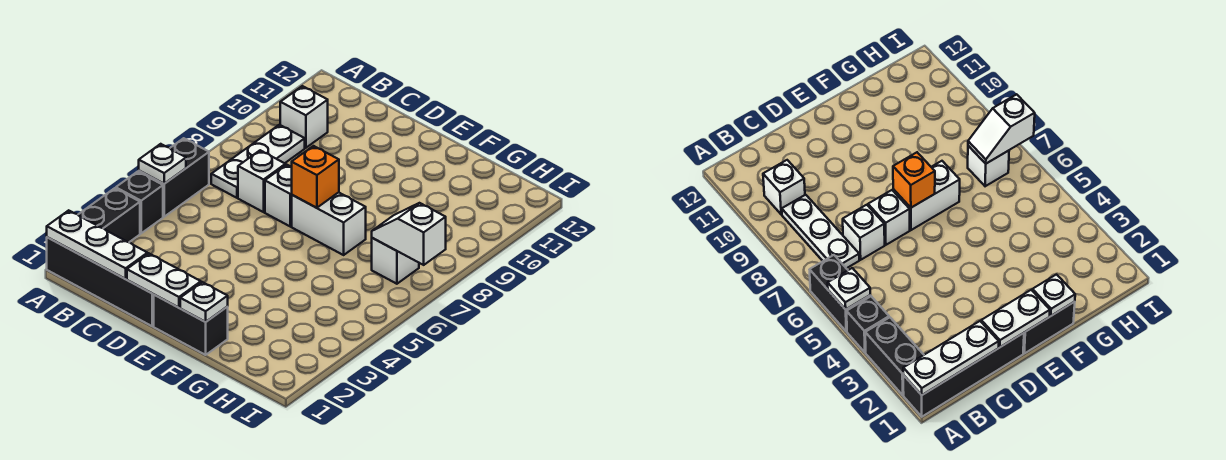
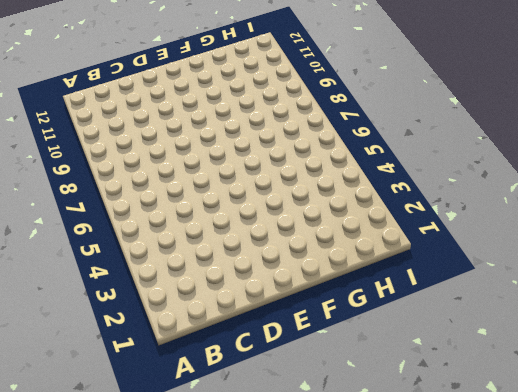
none -> black 1x4 brick [47,237,154,326]
none -> black 1x2 brick [78,188,140,242]
none -> black 1x1 brick [116,172,163,233]

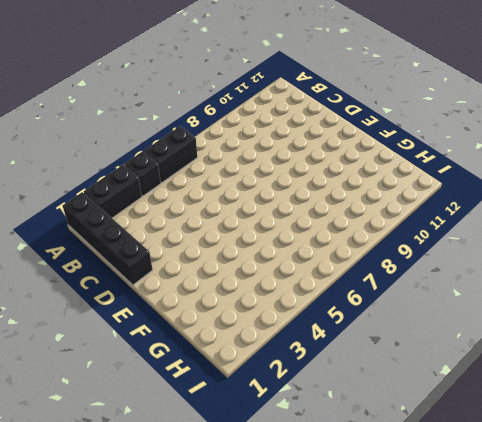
none -> white 1x3 plate [211,125,305,198]
none -> white 1x1 brick [280,86,328,148]
none -> white 1x1 brick [238,150,285,212]

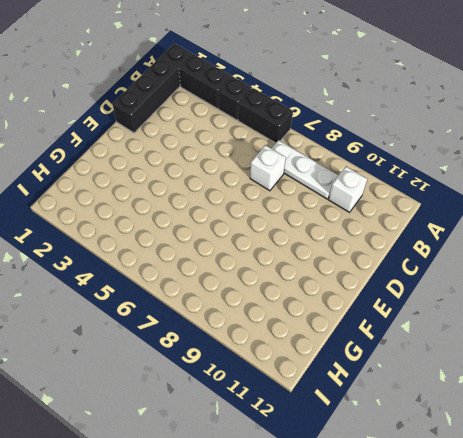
none -> white 1x1 brick [265,165,292,226]
none -> black 1x2 brick [154,295,228,355]
none -> white 1x2 brick [292,192,366,255]

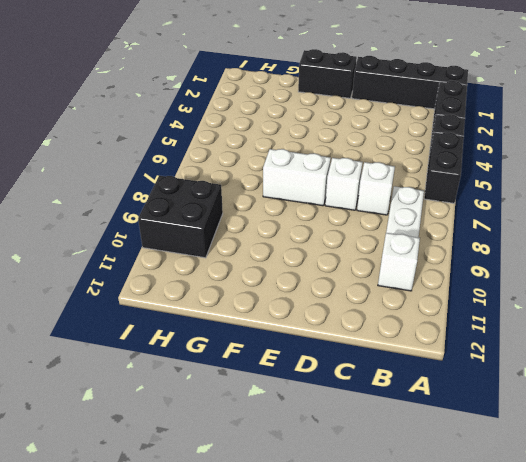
black 2x2 brick [138,176,223,258] -> none
none -> white 1x1 brick [372,238,419,284]
none -> white 1x3 plate [47,210,148,279]
none -> white 1x1 plate [139,144,186,184]

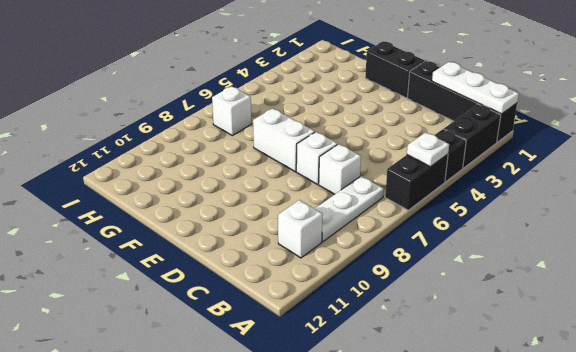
none -> white 1x2 plate [127,253,201,308]
none -> orange 1x1 brick [292,146,339,208]
none -> white 1x1 plate [180,282,228,322]

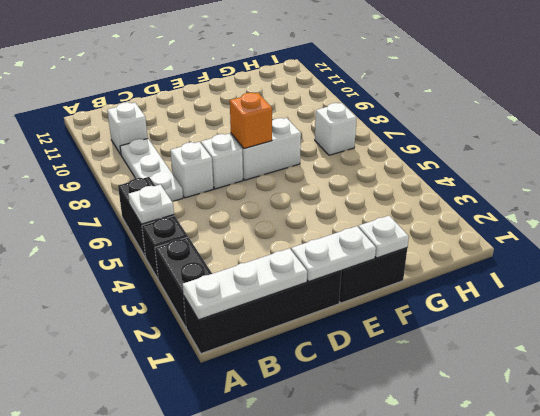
none -> white 1x2 slope [372,203,446,265]

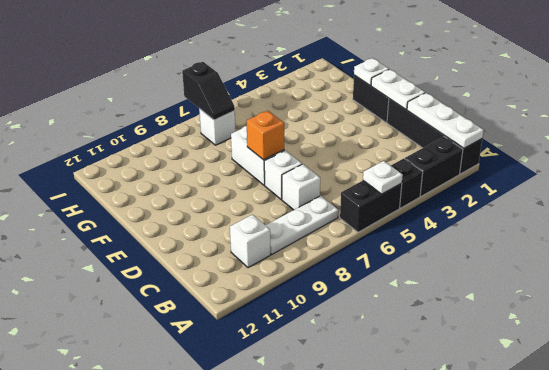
black 1x2 slope [182,62,235,120] -> white 1x2 slope [372,203,446,265]

